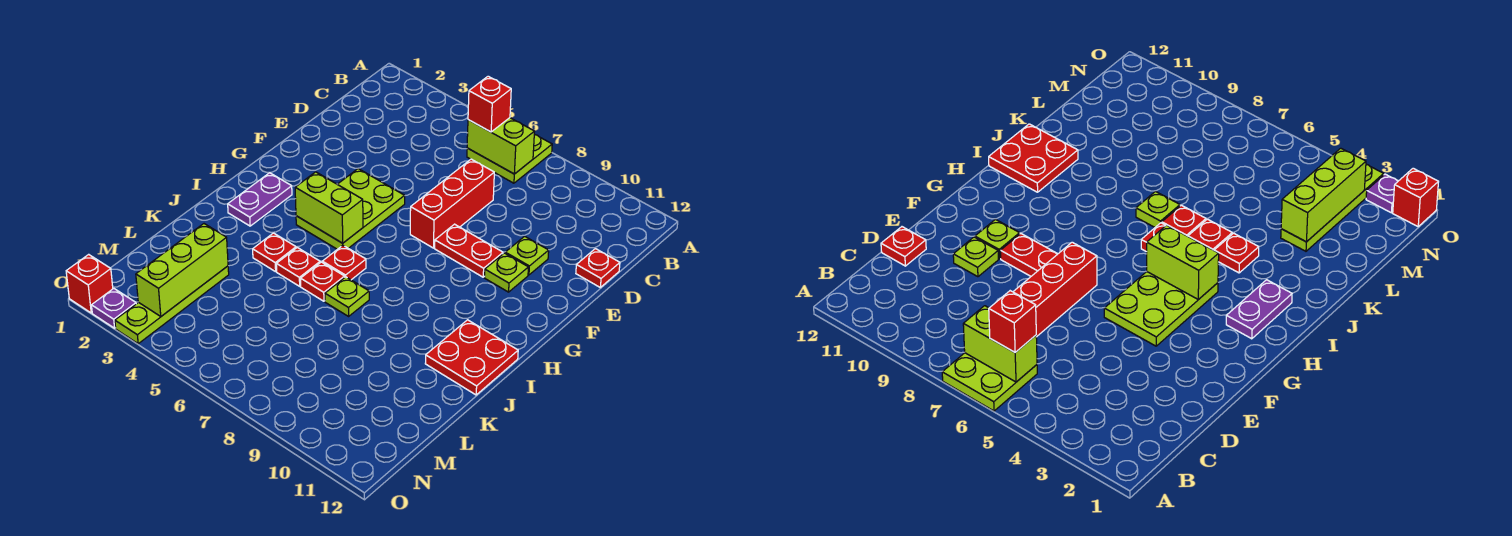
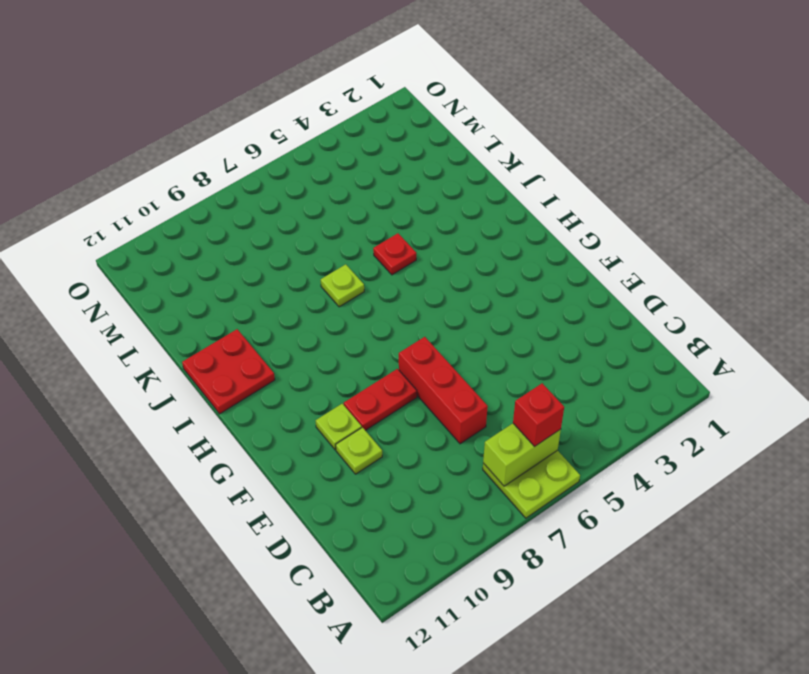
none -> red 1x1 plate [576,249,620,287]
none -> lime 2x3 plate [296,169,405,249]
none -> purple 1x2 plate [228,173,292,226]

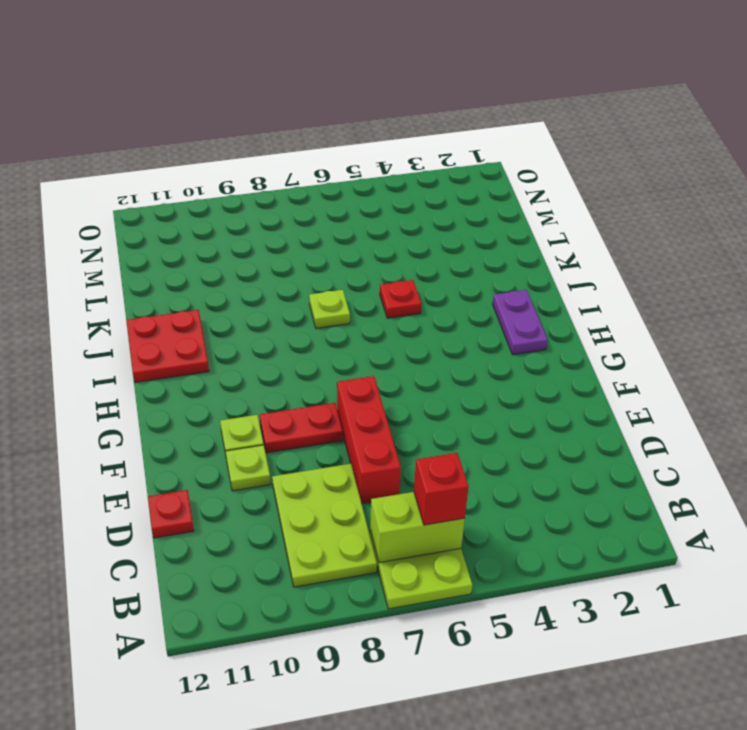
lime 2x3 plate [272,464,377,587] -> lime 2x3 plate moved to [296,169,405,249]
none -> red 1x1 plate [322,245,366,280]
none -> red 1x1 plate [253,233,296,272]
none -> red 1x1 plate [301,262,345,301]

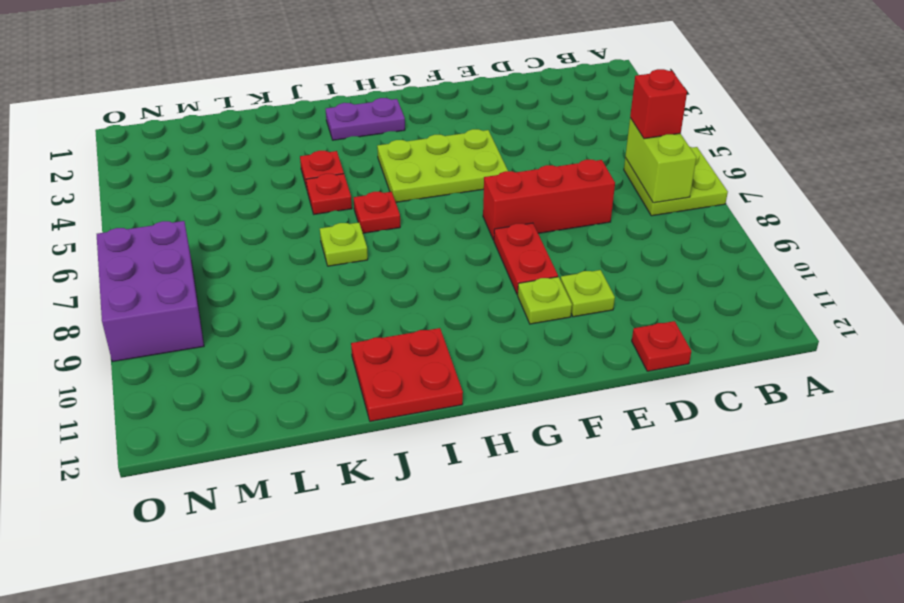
purple 2x3 brick [97,221,204,362] -> none
none -> red 1x1 plate [301,262,345,301]
none -> lime 1x4 plate [115,266,229,344]
none -> red 1x1 brick [66,254,113,313]

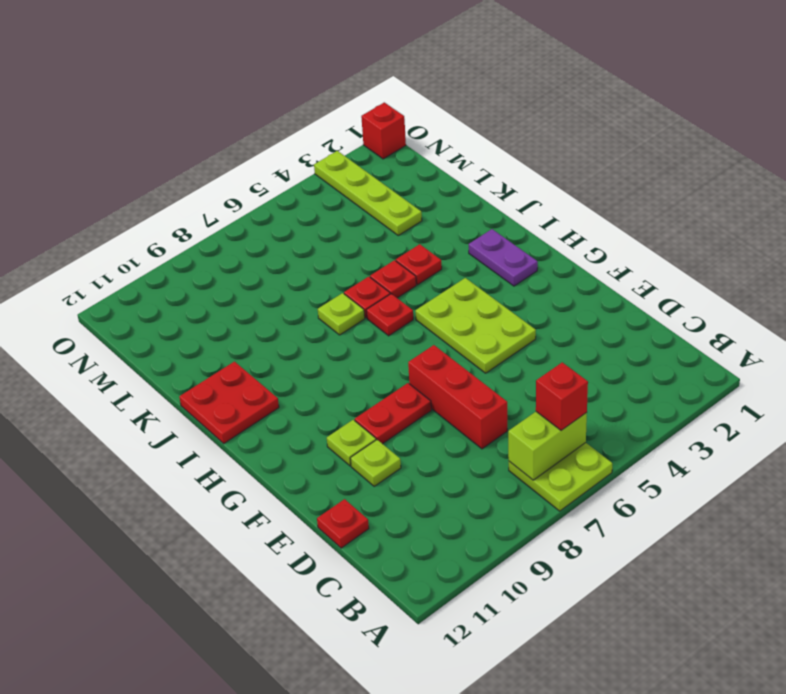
none -> purple 1x1 plate [92,288,136,328]
none -> lime 1x2 brick [295,172,363,243]
none -> lime 1x3 brick [136,224,228,316]

